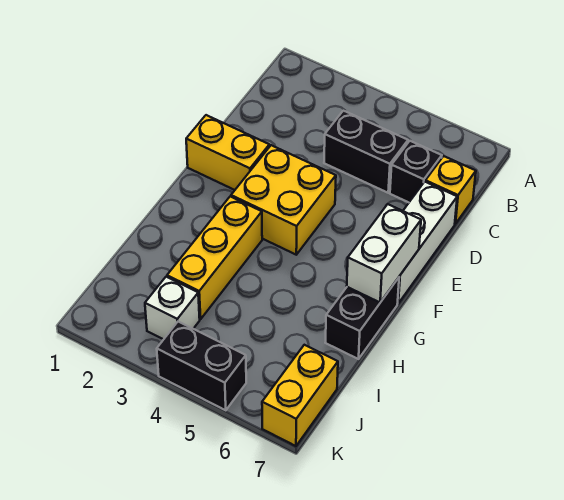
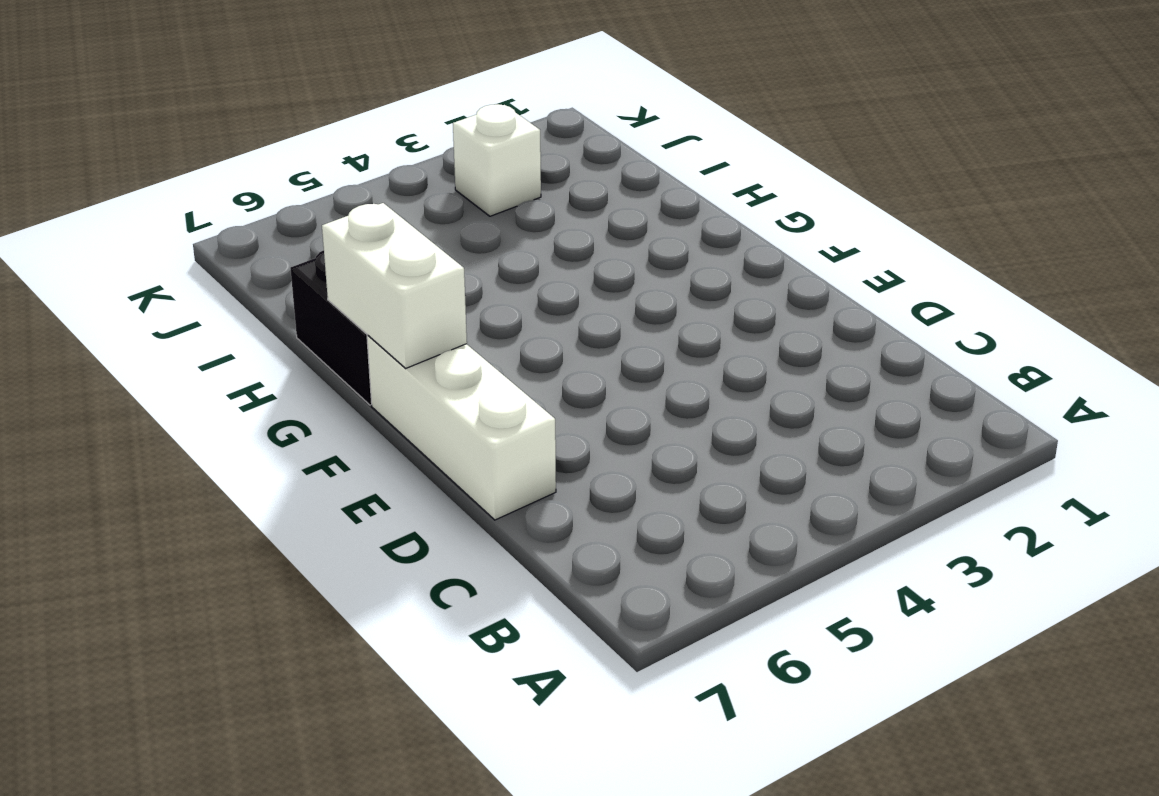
none -> black 1x2 brick [324,111,408,193]
none -> black 1x1 brick [390,141,442,202]
none -> yellow 1x1 brick [425,156,476,224]

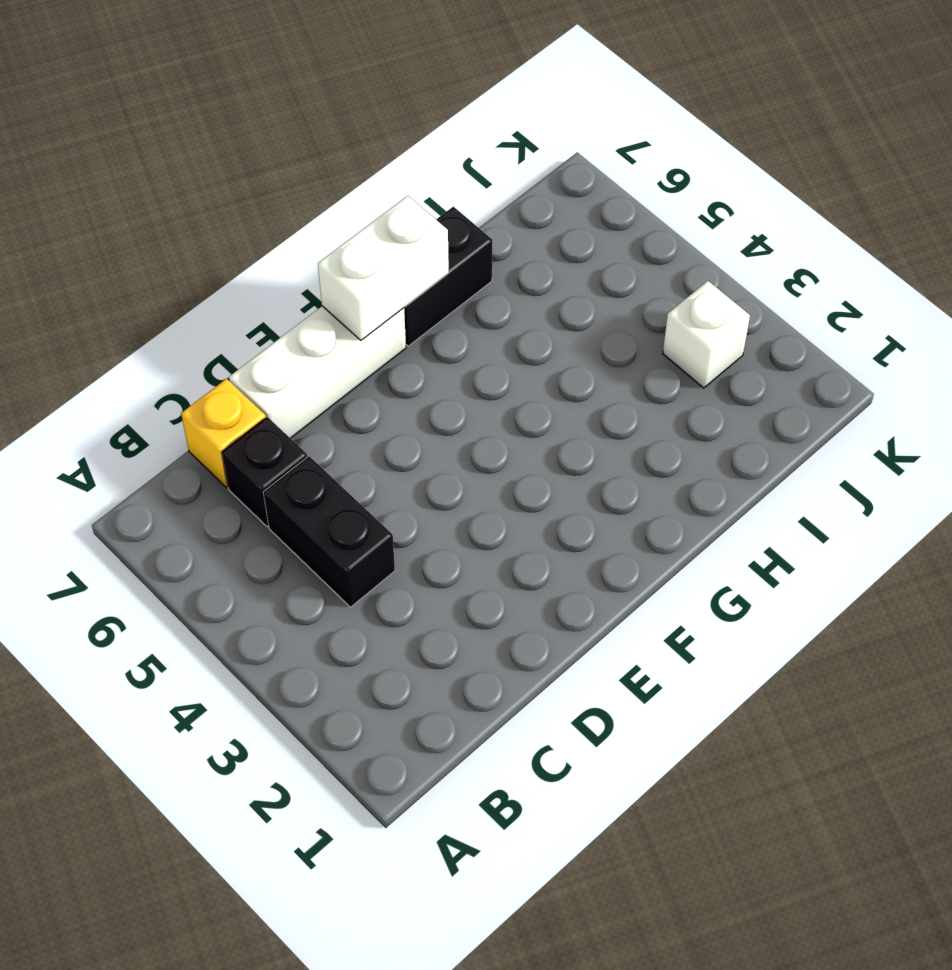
none -> yellow 1x2 brick [186,115,269,190]
none -> yellow 2x2 brick [231,145,336,255]
none -> yellow 1x3 brick [167,196,262,319]

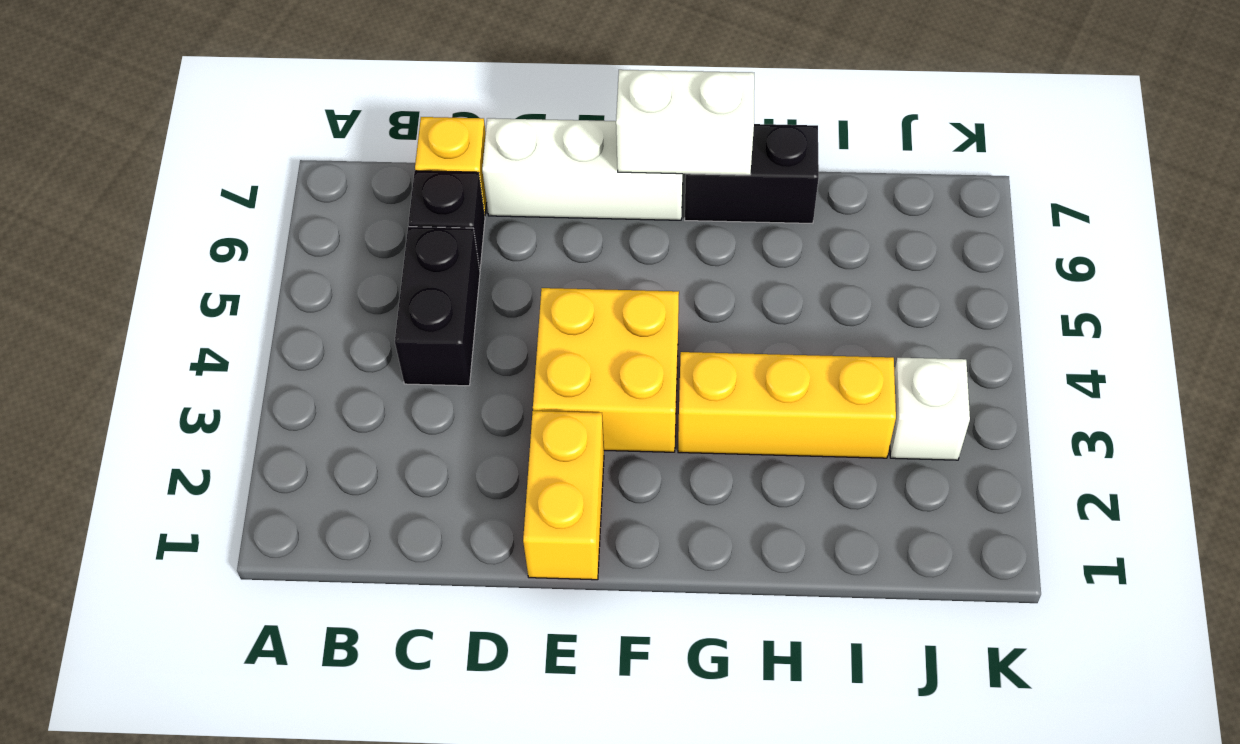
none -> yellow 1x2 brick [262,345,338,446]
none -> black 1x2 brick [157,322,246,410]

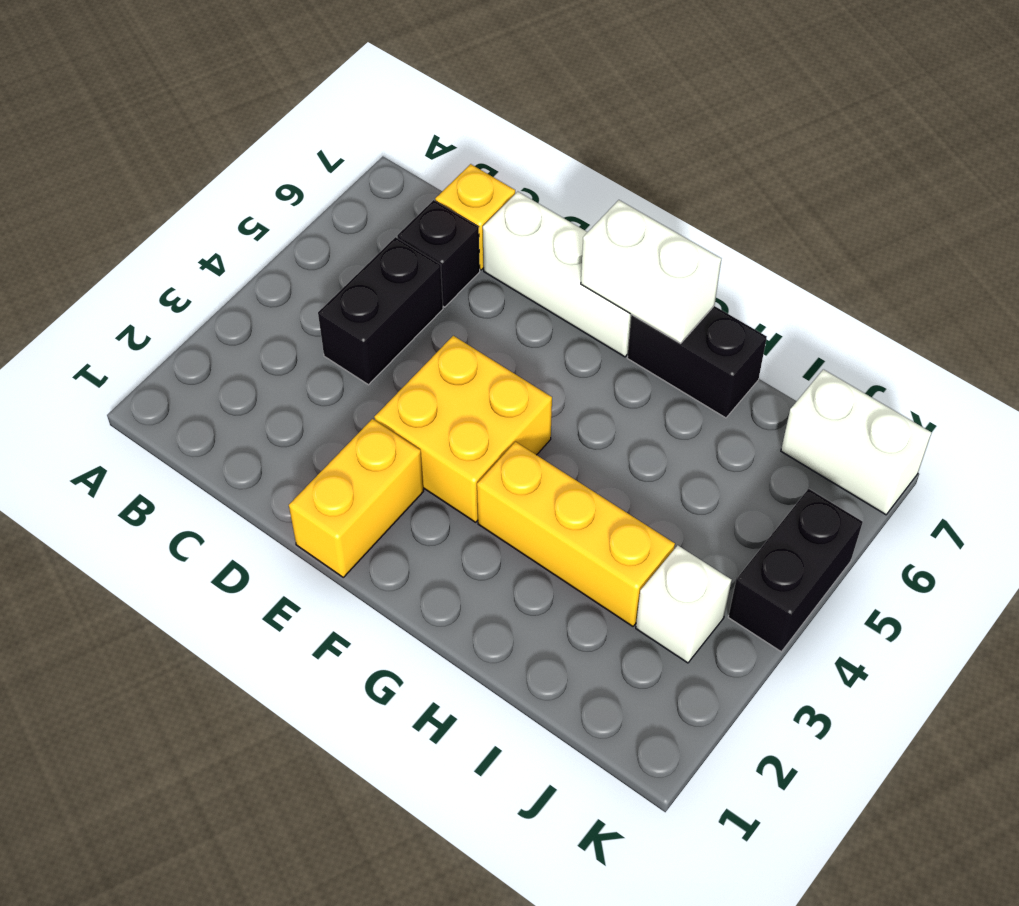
white 1x2 brick [781,369,932,515] -> yellow 1x2 brick [262,345,338,446]

